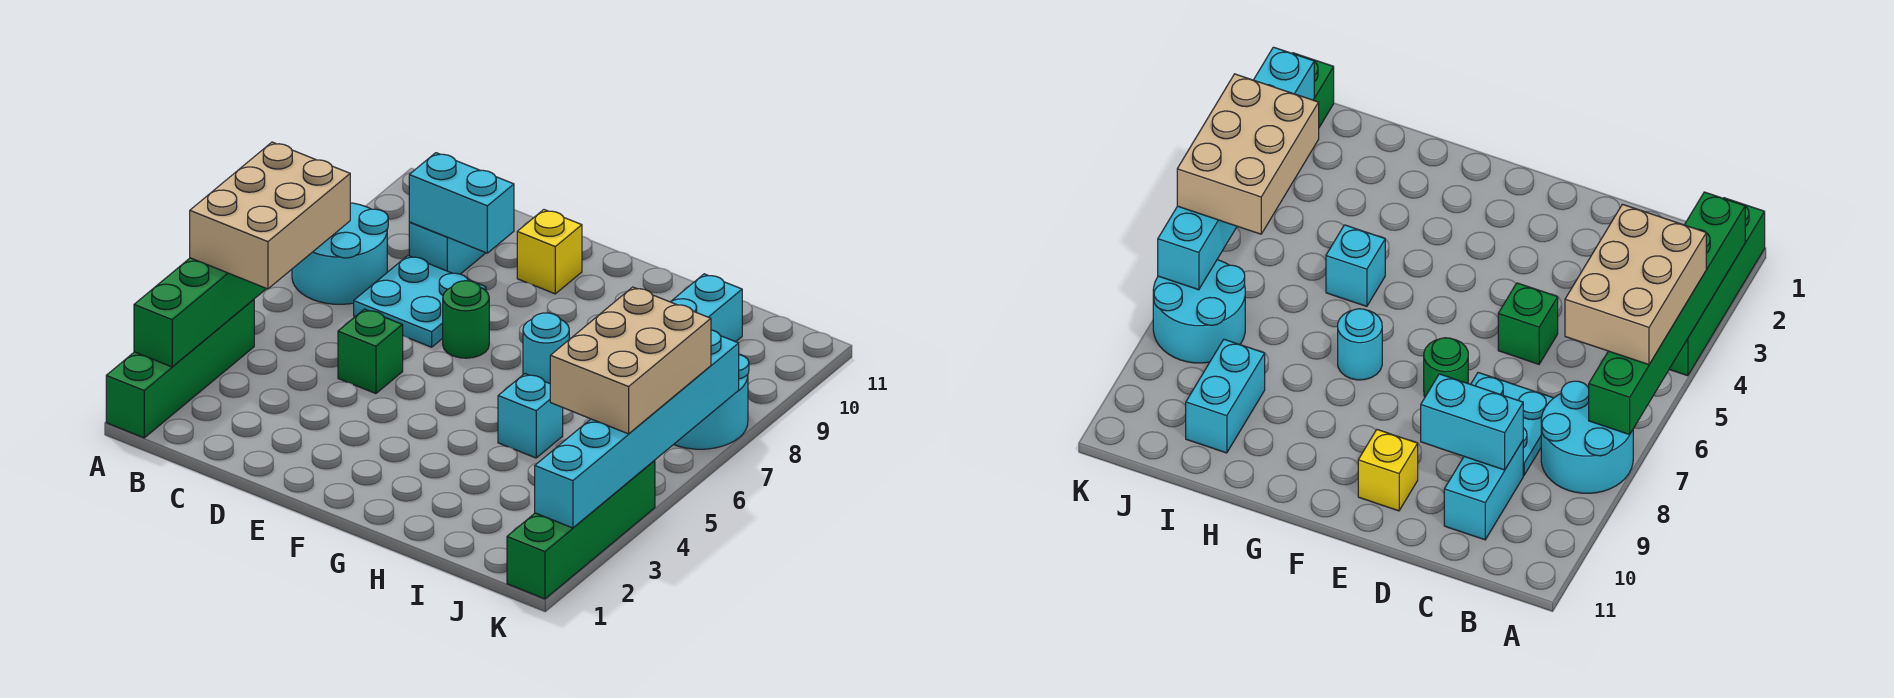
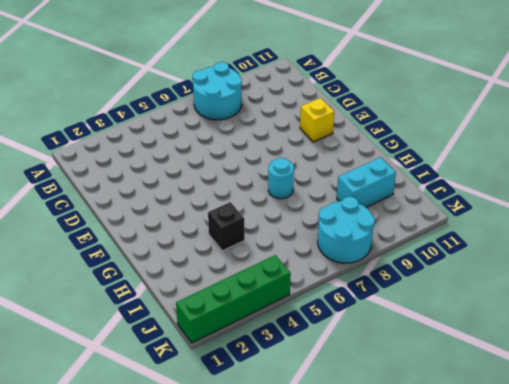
black 1x1 brick [208,202,245,251] -> none
none -> green 1x4 brick [106,300,254,438]
none -> cyan 2x2 plate [354,256,486,347]
none -> cyan 1x2 brick [409,222,485,274]

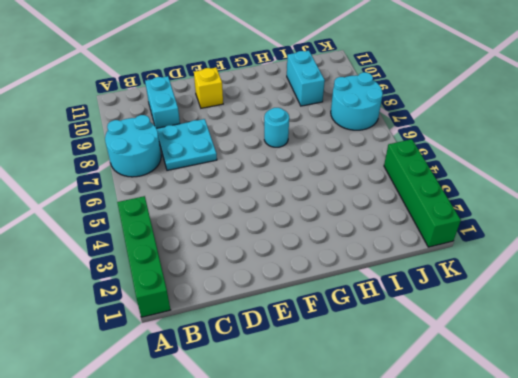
none -> green 1x1 brick [338,309,403,394]
none -> green 1x1 round brick [443,281,489,358]
none -> cyan 1x1 brick [498,374,563,458]

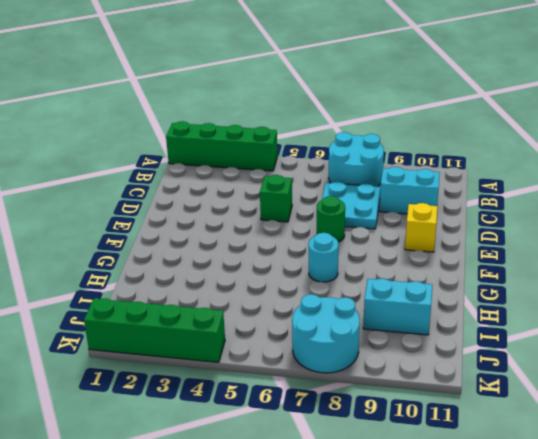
none -> cyan 1x1 brick [498,374,563,458]
none -> green 1x6 brick [134,258,266,367]
none -> cyan 1x2 brick [409,153,514,253]

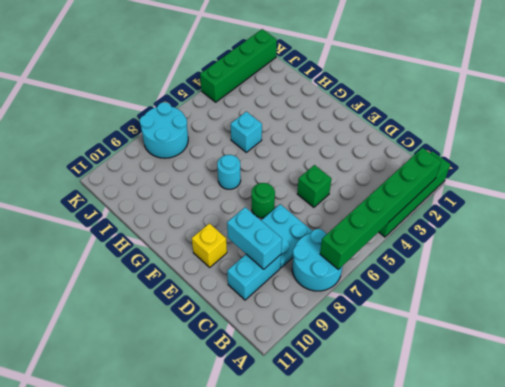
none -> cyan 1x2 brick [671,274,742,342]
none -> cyan 1x6 brick [535,330,739,528]
none -> tan 2x3 brick [190,142,350,289]

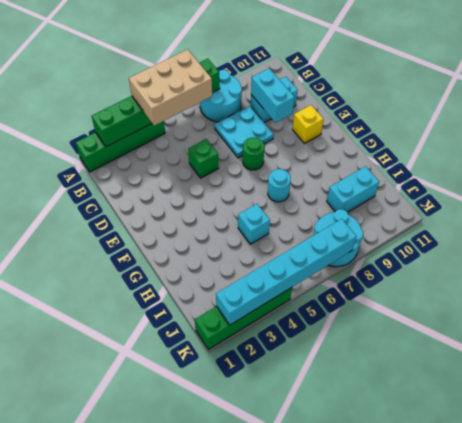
none -> tan 2x3 brick [550,287,711,434]

